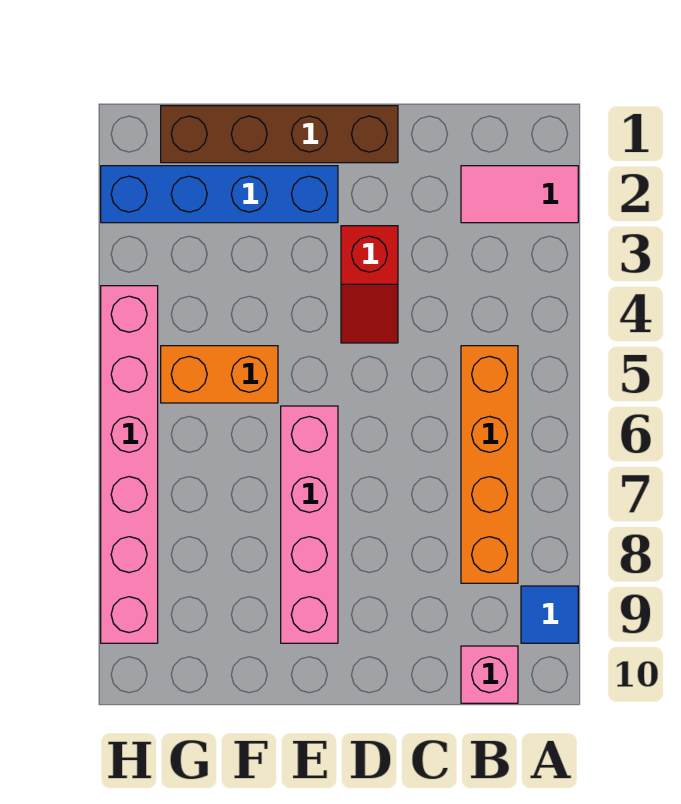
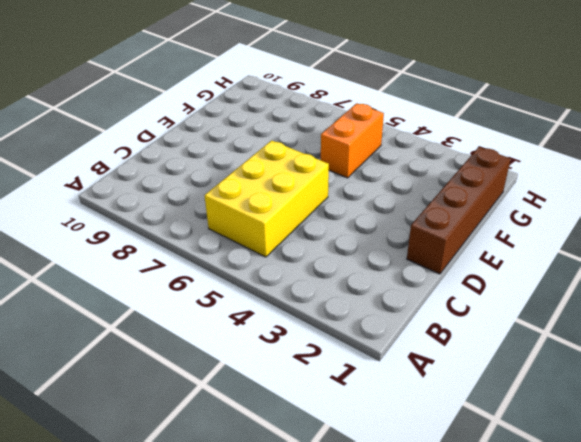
yellow 2x3 brick [205,141,329,257] -> orange 1x4 brick [461,346,518,583]
none -> pink 1x2 tile [461,166,578,223]
none -> blue 1x1 tile [521,586,578,643]

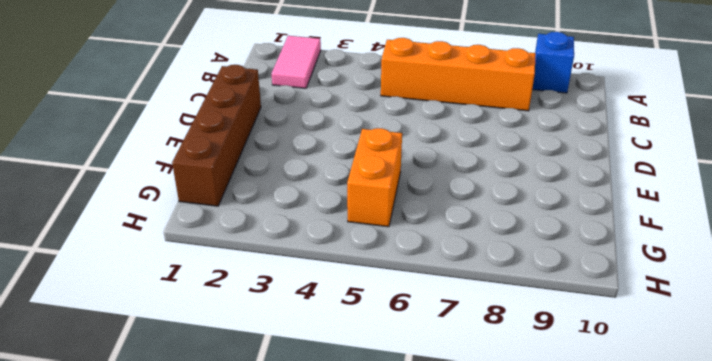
blue 1x1 brick [532,32,574,93] -> blue 1x1 tile [521,586,578,643]
none -> pink 1x1 brick [461,646,518,703]
none -> red 1x2 slope [341,226,398,343]

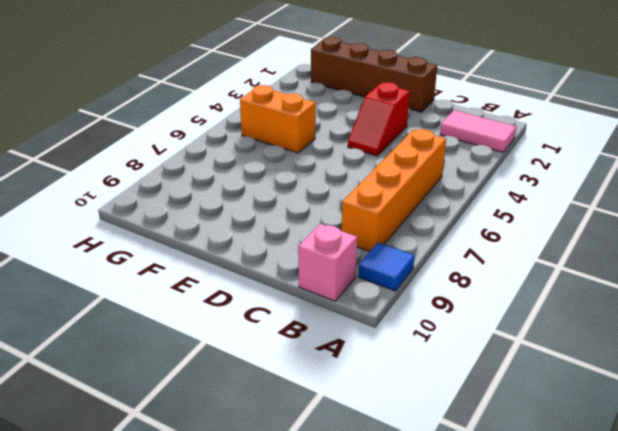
none -> blue 1x4 brick [101,166,338,223]
none -> pink 1x4 brick [281,406,338,643]

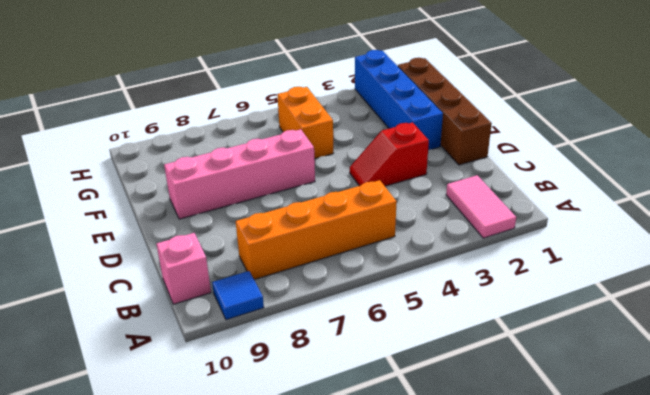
none -> pink 1x6 brick [101,286,158,643]

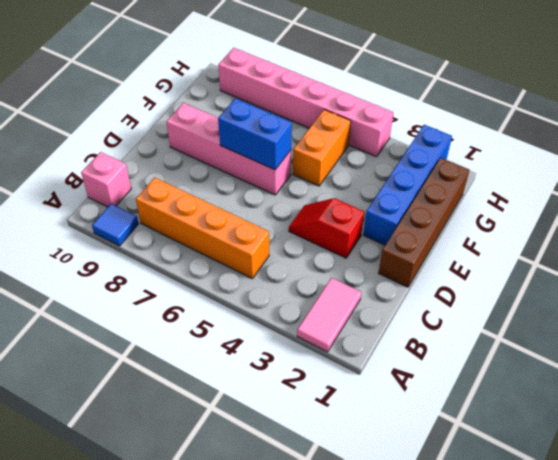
blue 1x2 brick [218,98,292,170] -> none

